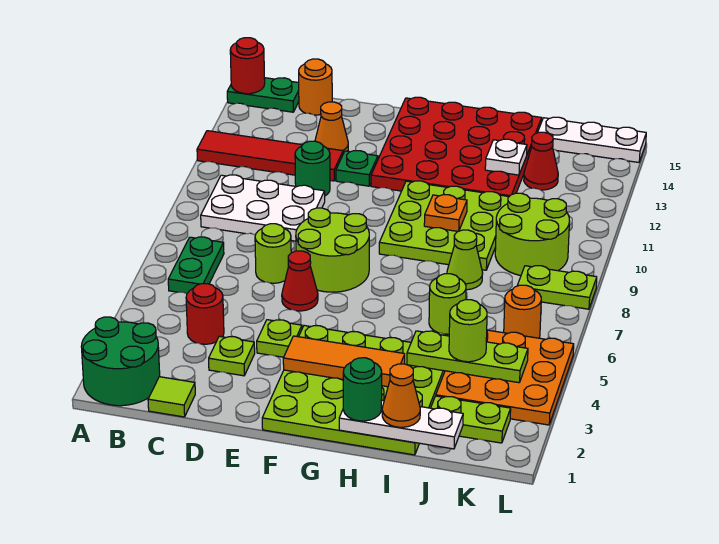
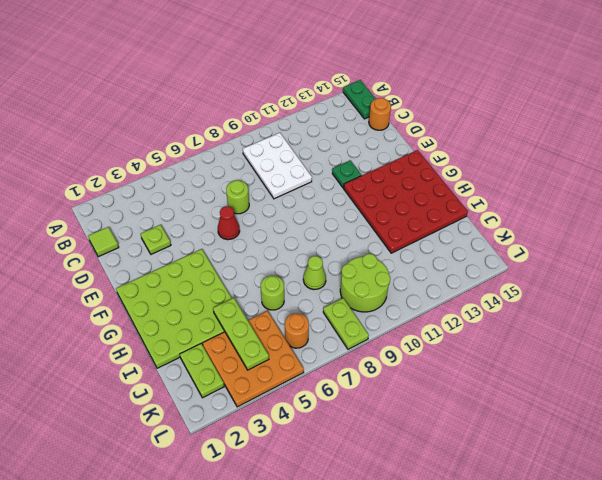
none -> green 2x2 round brick [81,317,160,406]
none -> red 1x4 tile [197,131,343,181]
none -> green 1x2 plate [168,237,224,294]
none -> red 1x1 round brick [186,284,224,344]

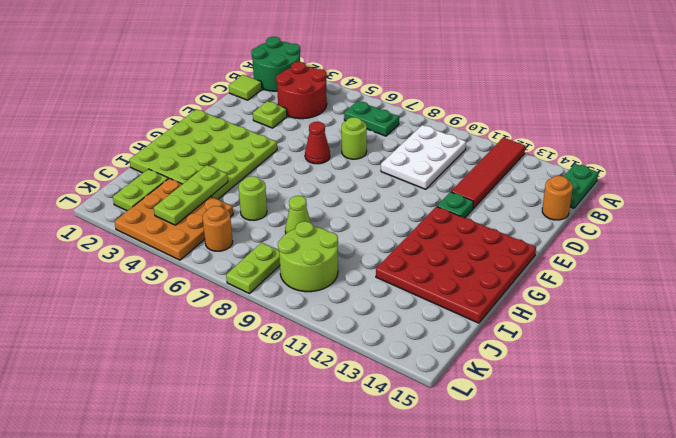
red 2x2 round brick [276,62,327,119] -> red 1x1 round brick [186,284,224,344]
none -> green 1x1 round brick [295,141,330,196]
none -> orange 1x1 cone [315,102,348,154]
none -> lime 1x1 plate [257,320,302,357]
none -> lime 2x2 round brick [296,208,369,292]

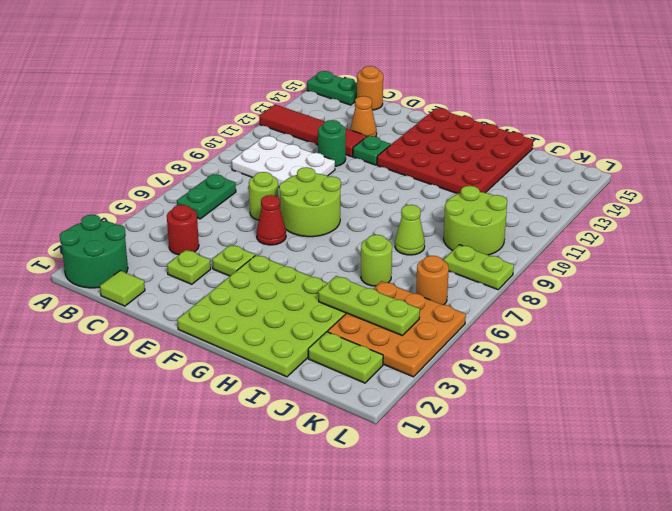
none -> lime 3x3 plate [379,181,509,270]
none -> red 1x1 cone [524,132,558,190]
none -> white 1x3 plate [538,117,646,162]
none -> red 1x1 round brick [230,38,265,94]

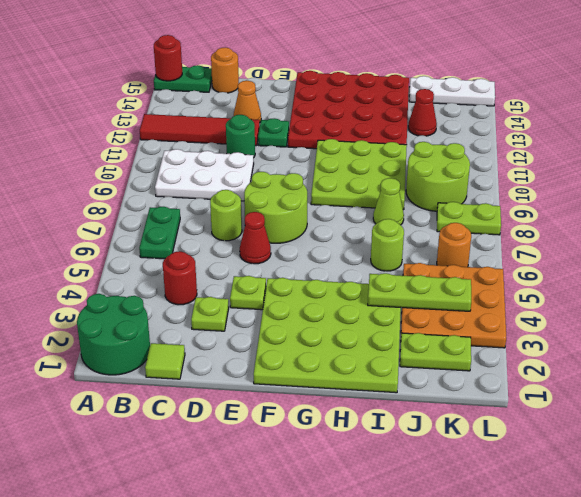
none -> orange 1x3 tile [283,336,405,387]
none -> white 1x3 plate [339,400,463,449]
none -> orange 1x1 plate [424,195,467,231]
none -> white 1x1 plate [485,139,527,175]

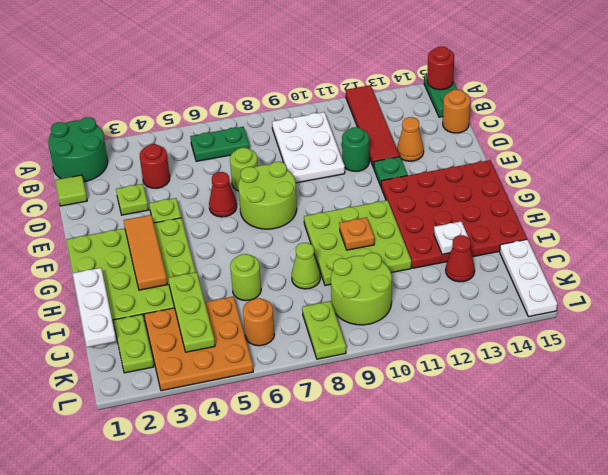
none -> green 1x1 round brick [343,358,382,421]
none -> orange 1x1 cone [382,364,420,427]
none -> lime 1x1 round brick [449,300,487,362]

